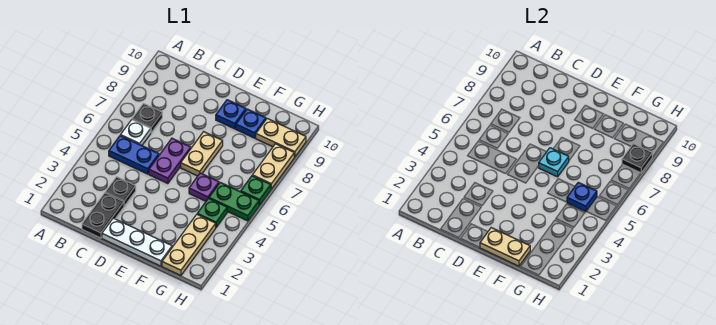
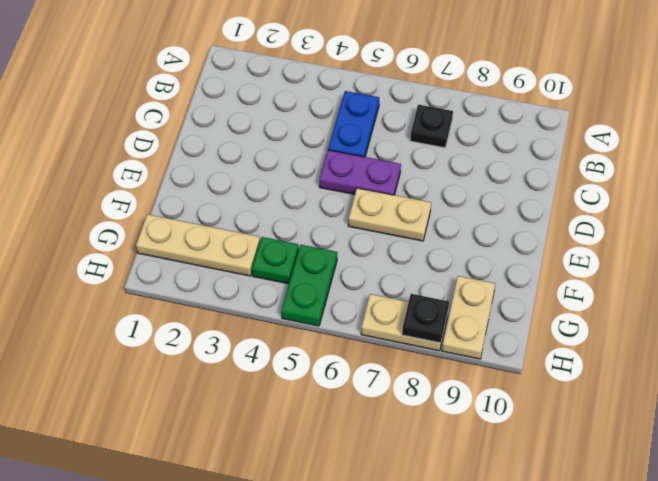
none -> white 1x1 plate [121,120,151,145]
none -> black 1x2 plate [82,193,124,238]
none -> black 1x1 plate [105,177,136,206]

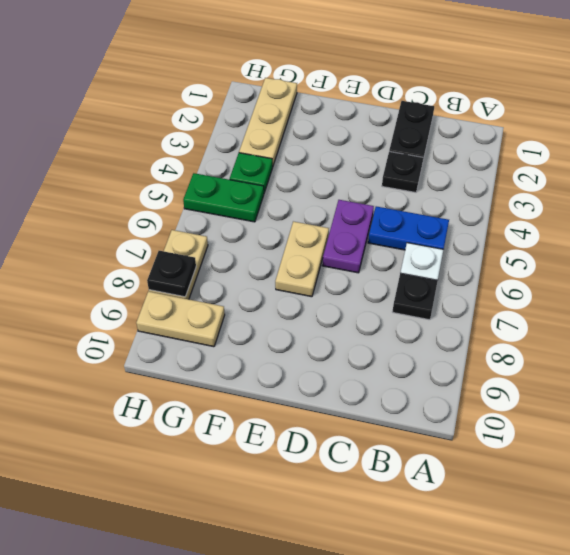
none -> white 1x3 plate [102,218,172,266]
none -> blue 1x1 plate [216,100,246,129]
none -> purple 1x1 plate [189,173,219,201]

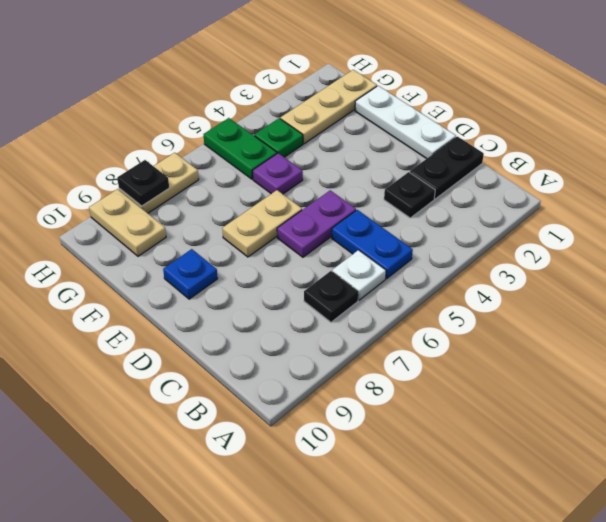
none -> blue 1x1 plate [236,109,266,138]
none -> green 1x1 plate [241,176,271,205]
none -> tan 1x2 plate [480,228,530,266]

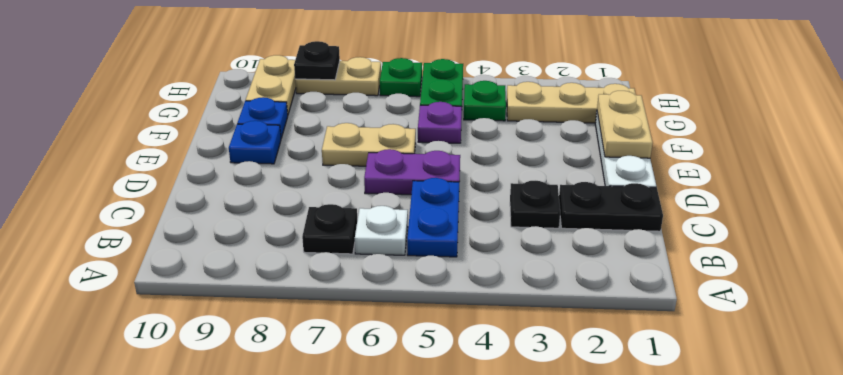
none -> cyan 1x1 plate [539,148,569,177]
none -> blue 1x1 plate [567,182,597,212]

